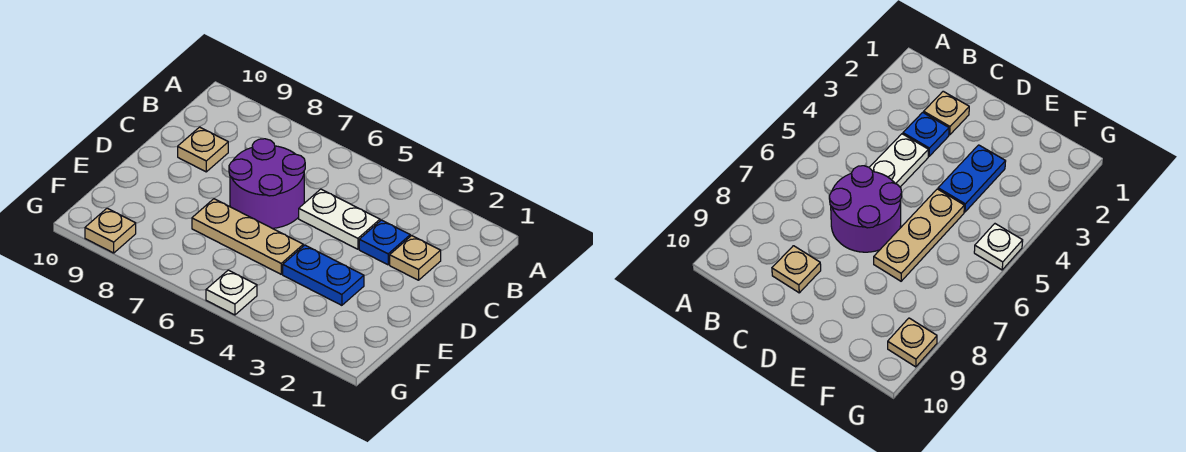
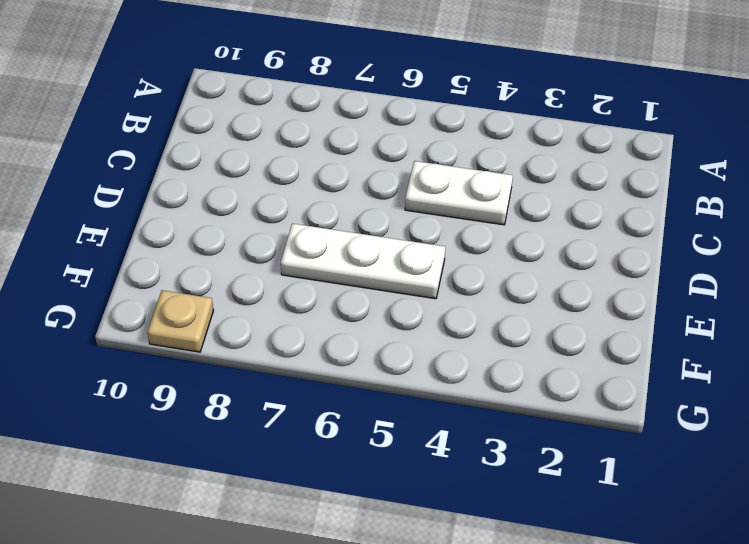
white 1x3 plate [281,224,445,299] -> tan 1x3 plate [192,199,303,274]
none -> tan 1x1 plate [390,236,441,280]
none -> blue 1x1 plate [359,220,410,265]

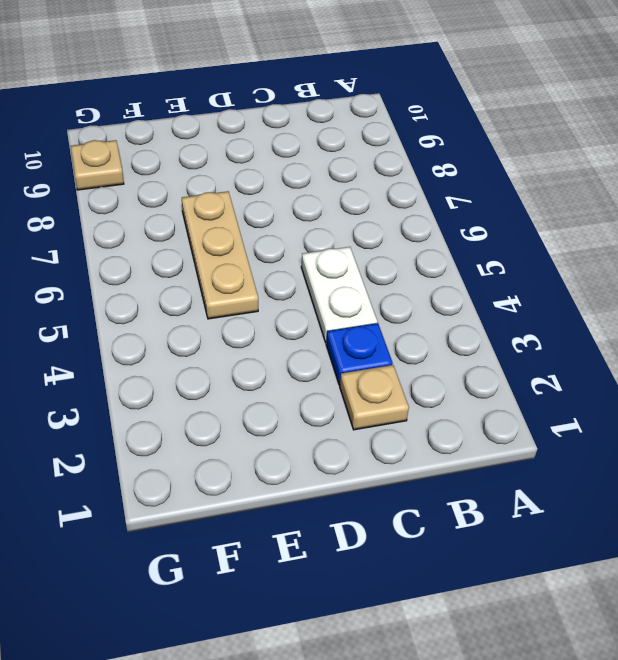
none -> purple 2x2 round brick [229,139,305,229]
none -> tan 1x1 plate [178,127,228,172]

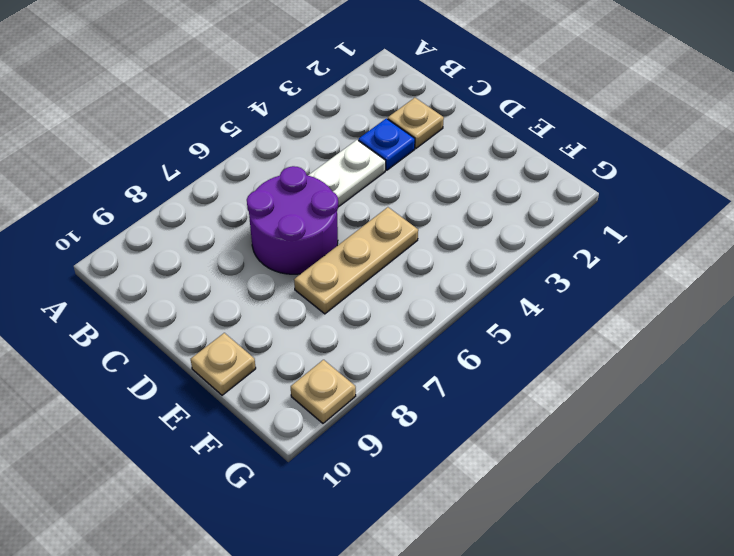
tan 1x1 plate [191,333,256,395] -> tan 1x1 plate moved to [178,127,228,172]
none -> blue 1x2 plate [283,245,364,305]
none -> white 1x1 plate [206,270,257,315]

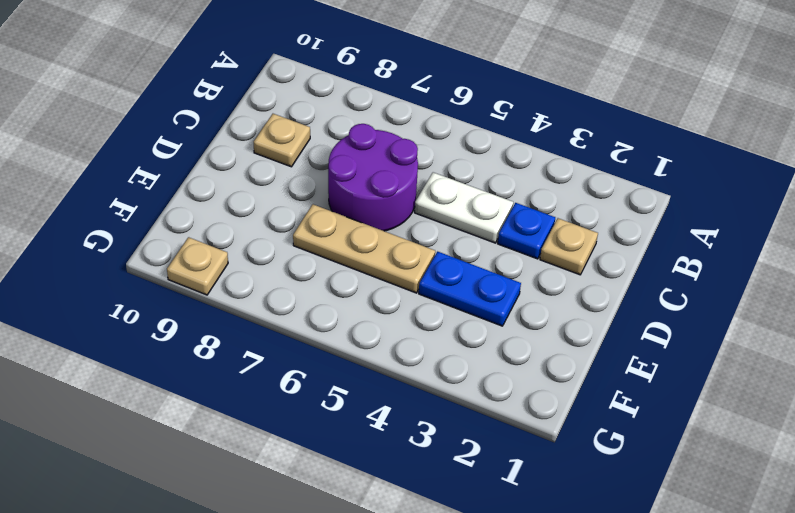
none -> white 1x1 plate [206,270,257,315]

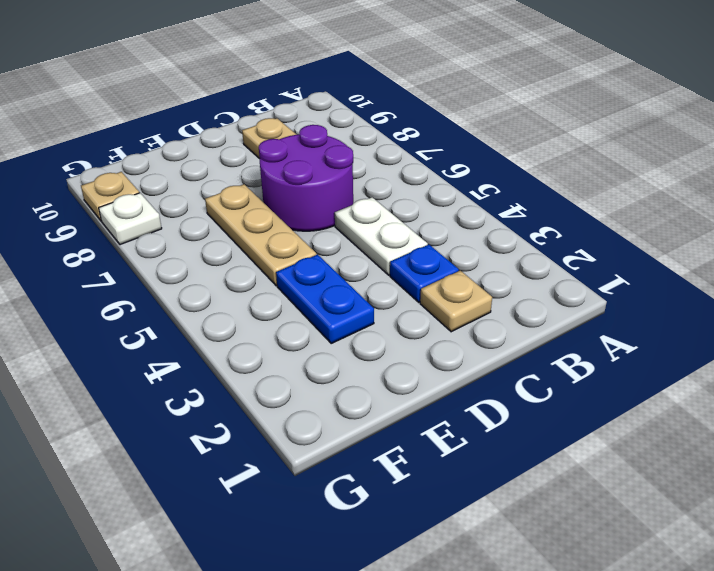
white 1x1 plate [99,193,162,245] -> white 1x1 plate moved to [206,270,257,315]

